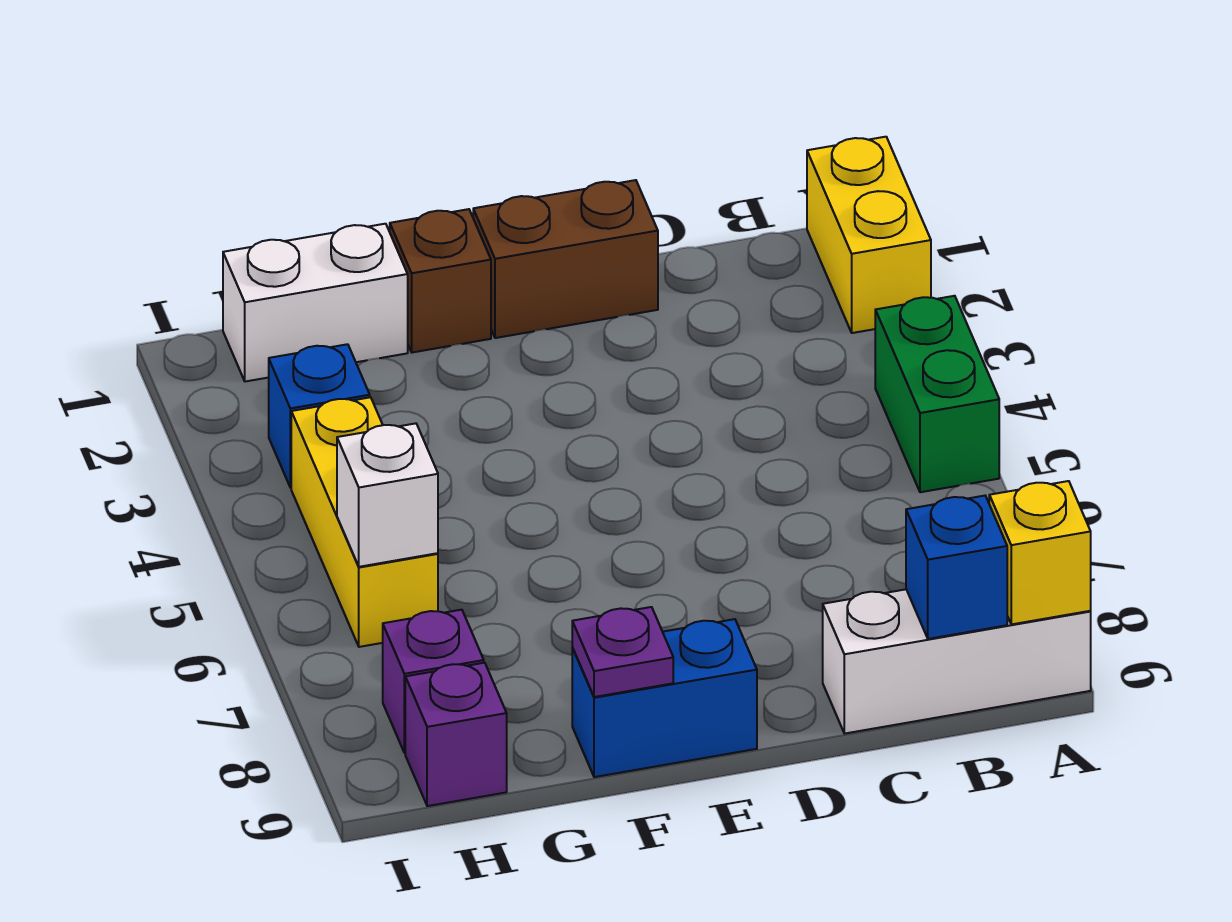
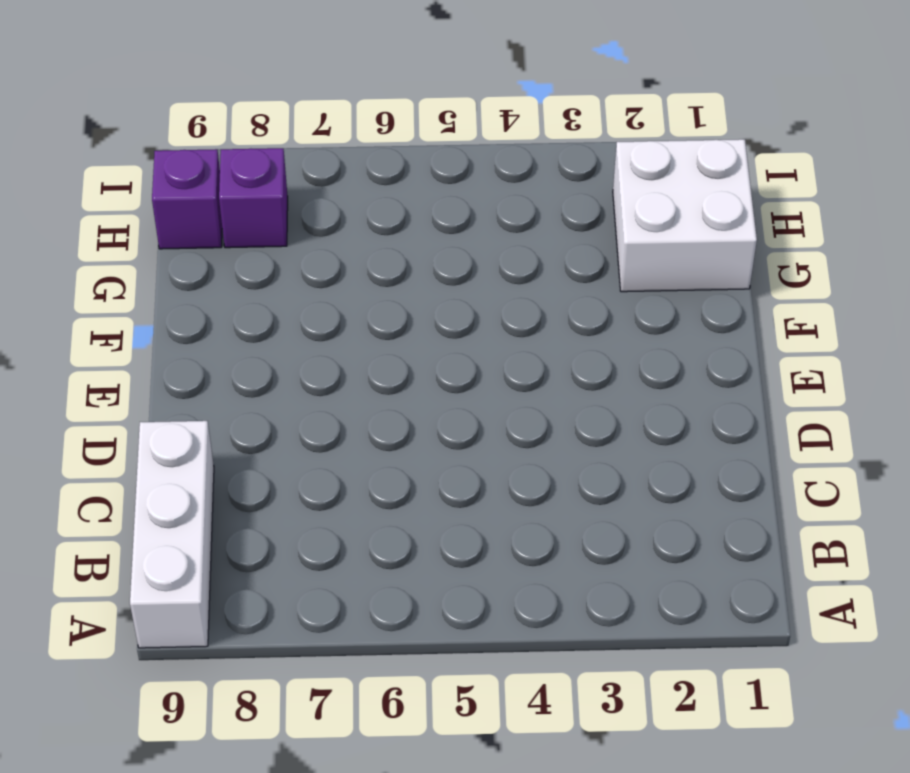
white 2x2 brick [613,139,757,292] -> white 1x2 brick [223,224,408,382]
none -> yellow 1x2 brick [807,137,931,333]
none -> green 1x2 brick [875,296,999,492]
none -> brown 1x2 brick [473,180,658,338]

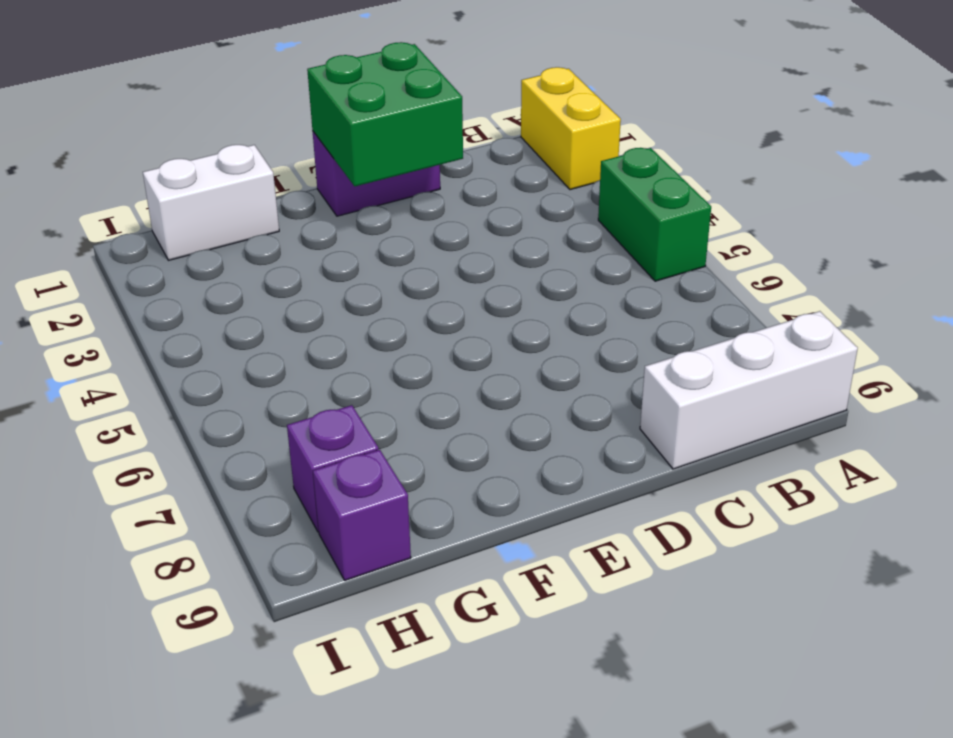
purple 1x2 brick [313,132,440,216] -> brown 1x2 brick [473,180,658,338]
green 2x2 brick [307,42,463,186] -> none
none -> blue 1x2 brick [572,619,757,777]
none -> brown 1x1 brick [390,209,491,353]
none -> blue 1x1 brick [269,344,370,488]

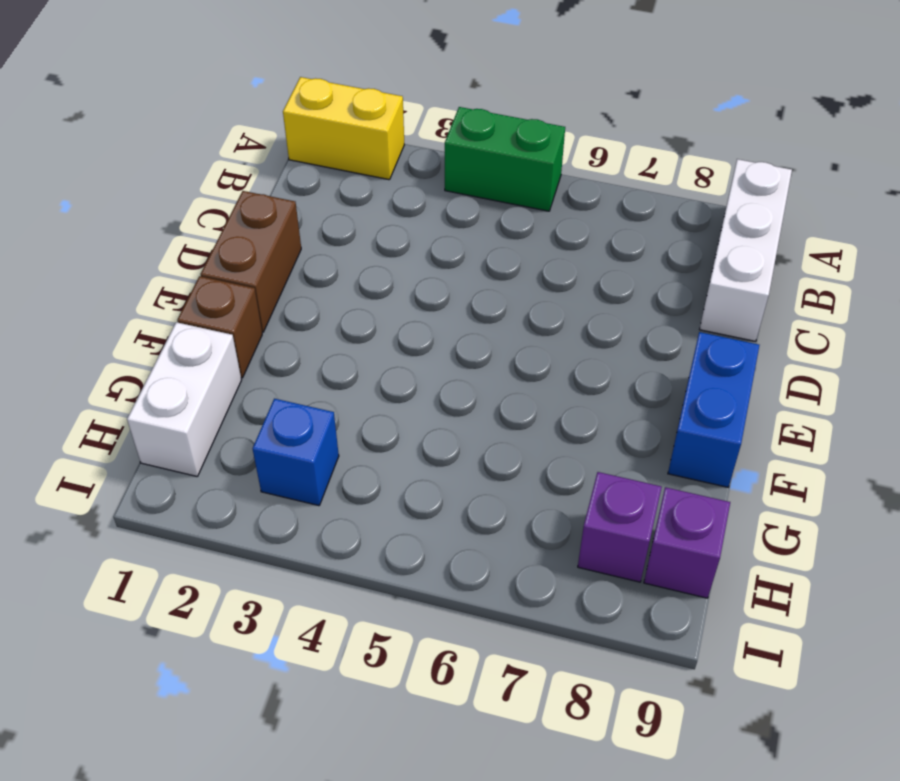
none -> yellow 1x3 brick [291,397,438,647]
none -> yellow 1x1 brick [989,481,1091,624]
none -> blue 1x1 brick [906,496,1007,639]

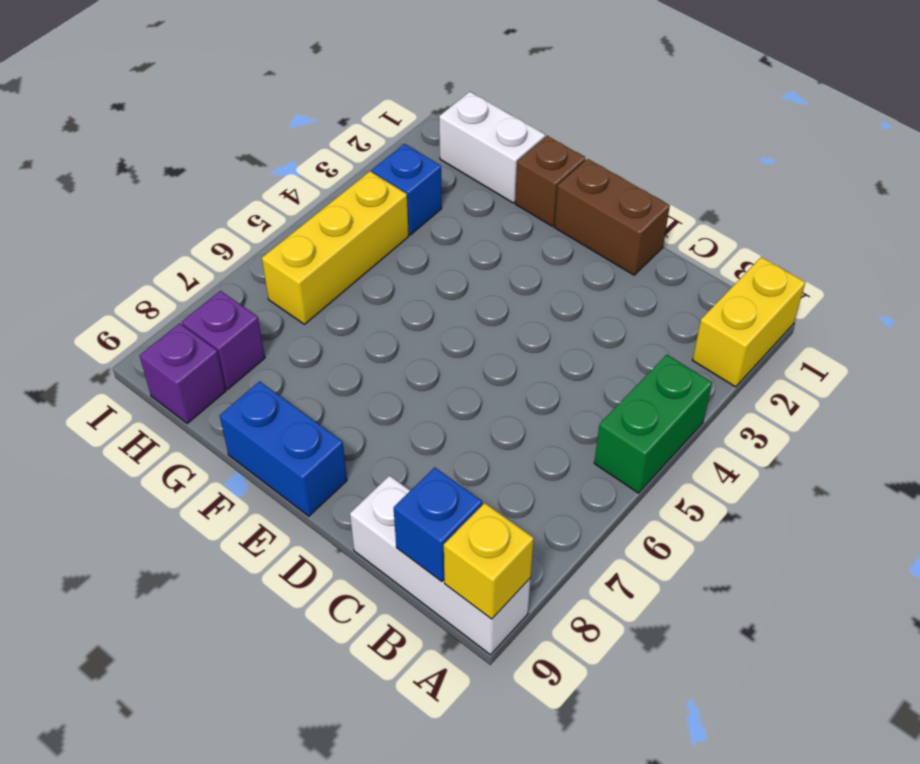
none -> purple 1x1 plate [572,607,673,697]
none -> white 1x1 brick [337,423,438,567]

